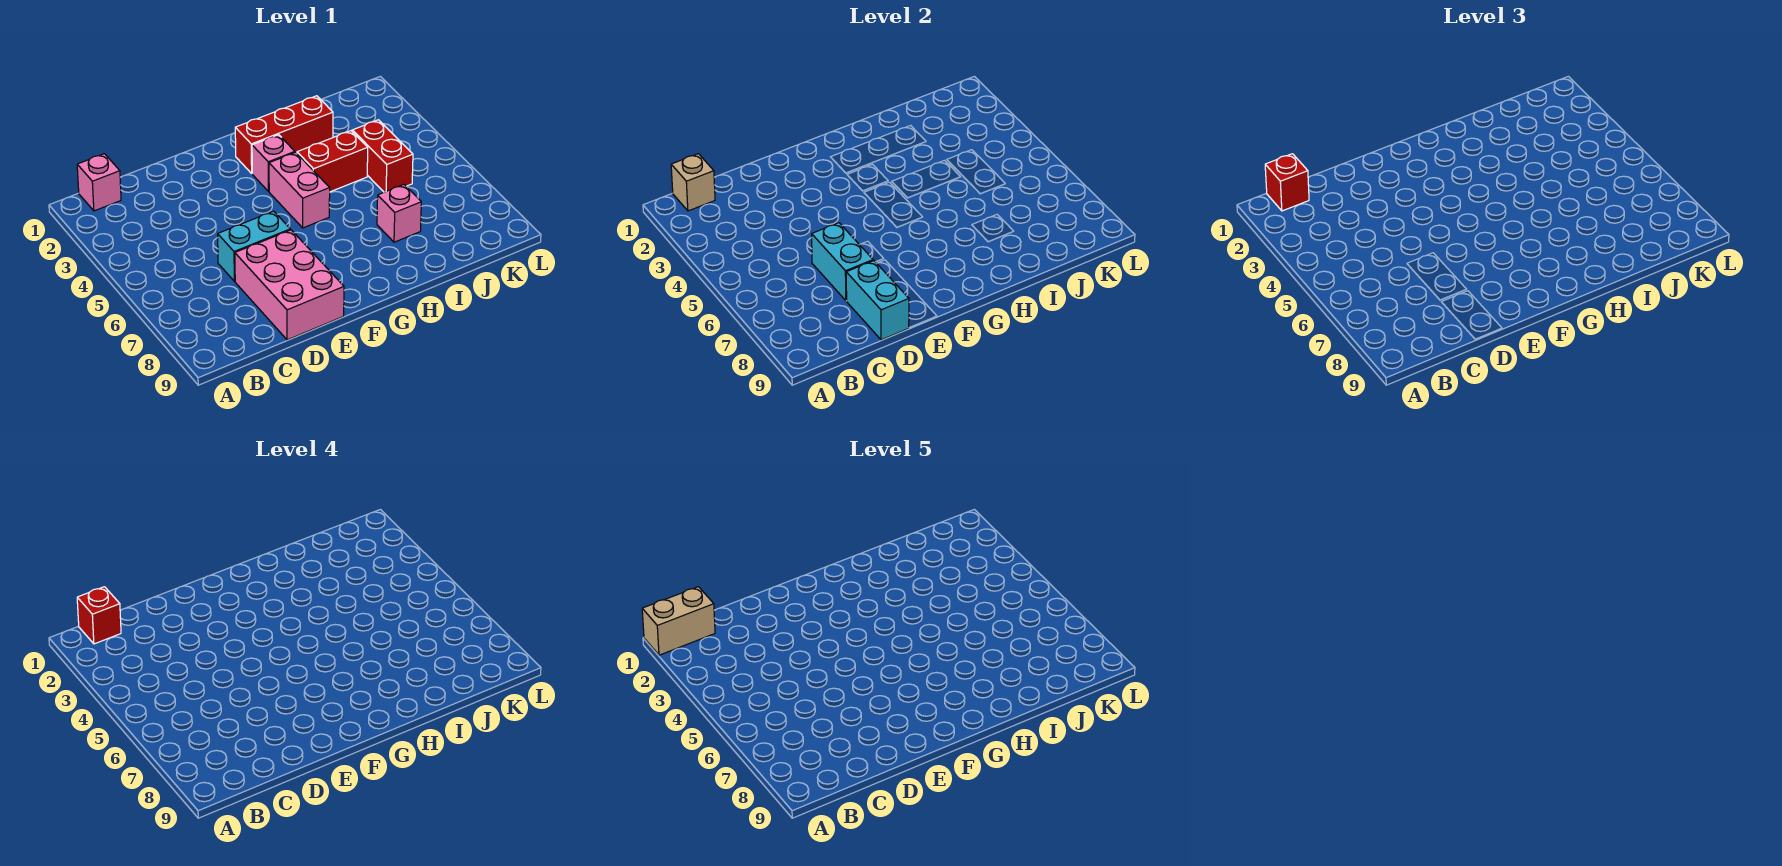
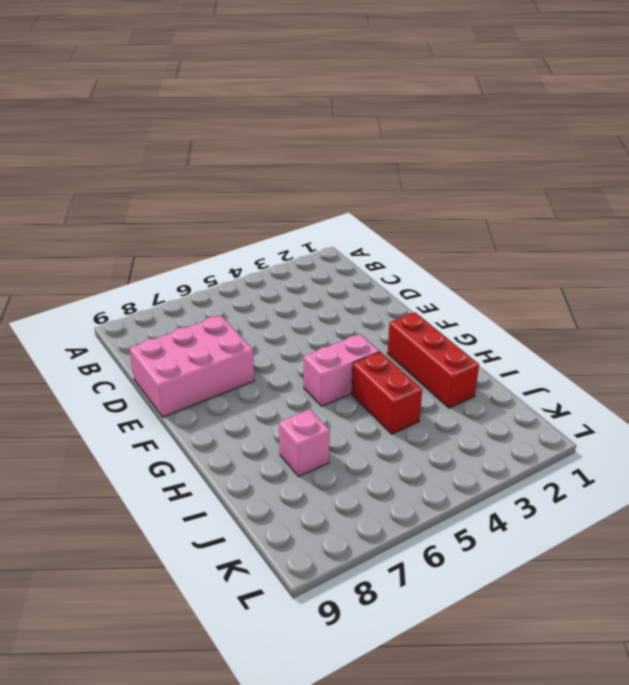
none -> pink 1x1 brick [77,154,121,211]
none -> cyan 1x2 brick [218,211,290,281]
none -> pink 1x1 brick [252,135,295,191]

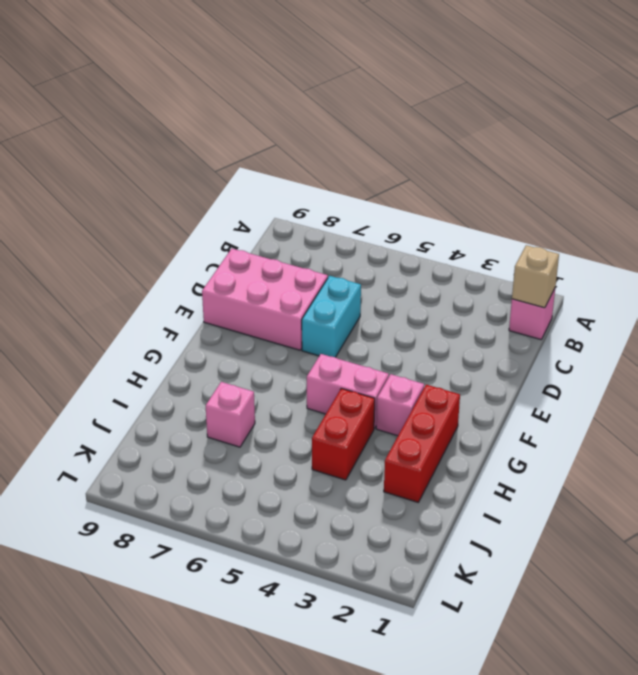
none -> red 1x2 brick [352,120,413,192]
none -> cyan 1x2 brick [812,223,873,300]
none -> cyan 1x2 brick [846,261,909,340]

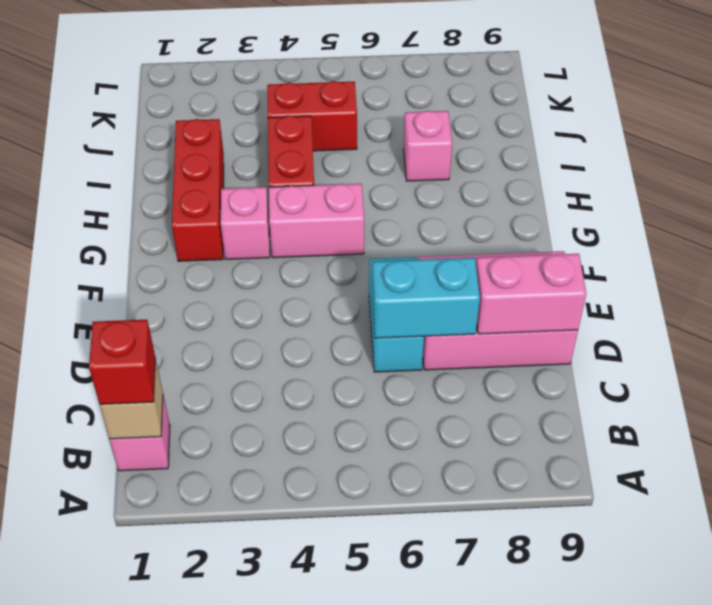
pink 1x2 brick [476,254,586,334] -> cyan 1x2 brick [846,261,909,340]
none -> red 1x1 brick [77,587,121,644]
none -> tan 1x2 brick [642,587,715,655]

